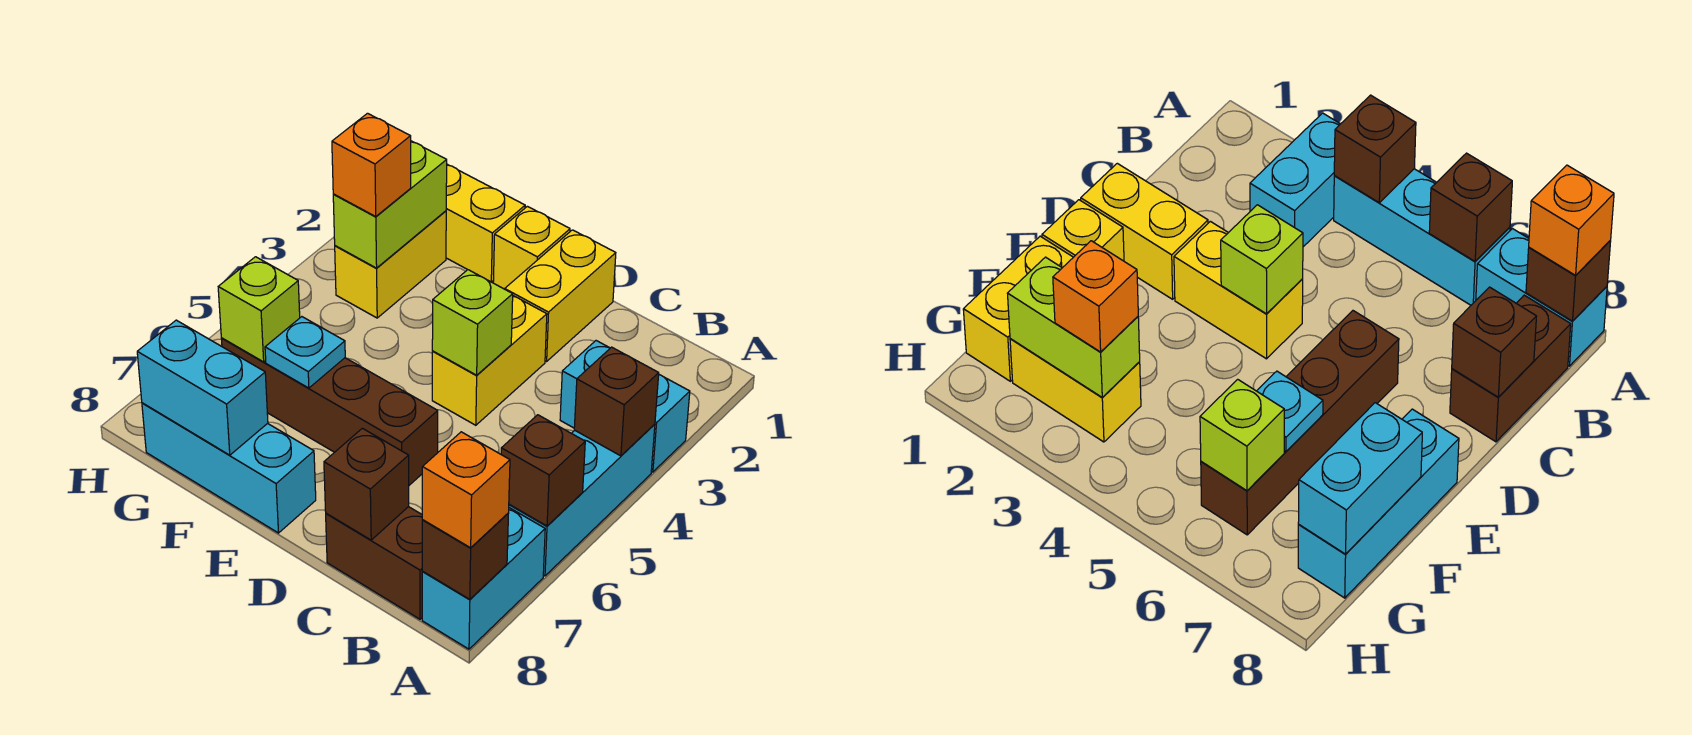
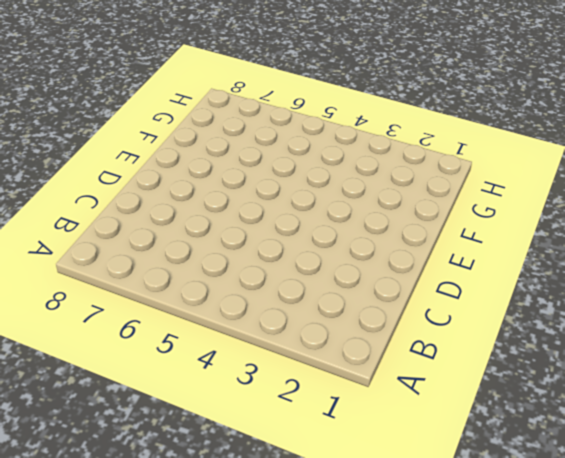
none -> cyan 1x2 brick [560,341,690,472]
none -> cyan 1x3 brick [509,424,655,576]
none -> cyan 1x2 brick [422,508,545,649]

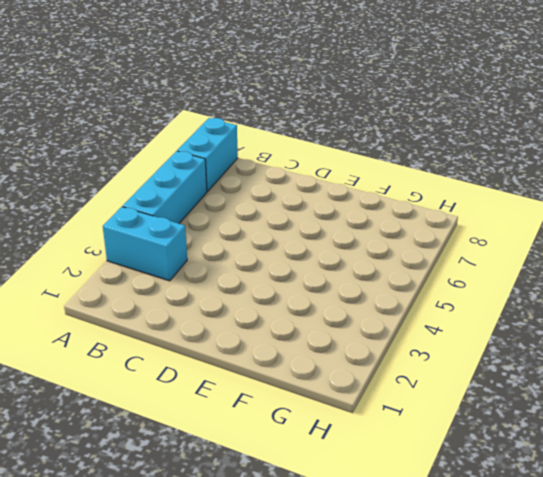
none -> brown 1x2 brick [326,507,423,619]
none -> yellow 1x2 brick [505,230,616,361]
none -> yellow 1x2 brick [432,296,547,425]

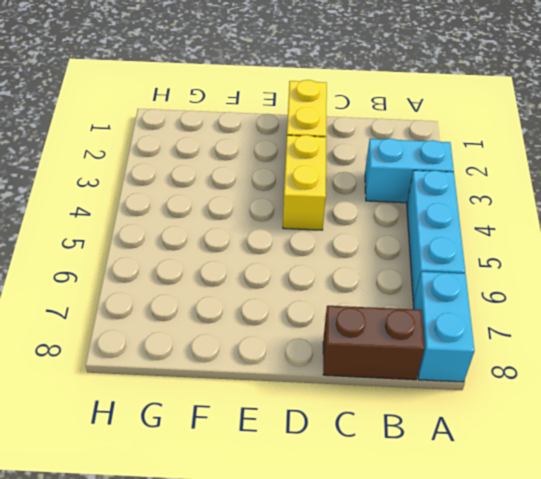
none -> brown 1x4 brick [221,338,438,485]
none -> yellow 1x1 brick [493,206,570,289]
none -> cyan 1x3 brick [142,403,316,533]

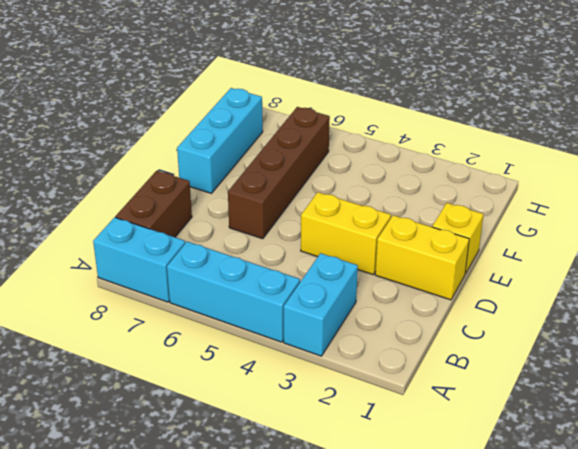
none -> yellow 1x2 brick [446,164,525,282]
none -> yellow 1x2 brick [335,211,446,318]
none -> brown 1x1 brick [574,347,659,456]

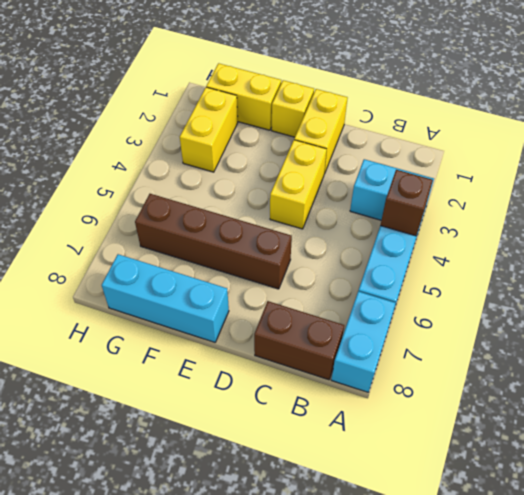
none -> brown 1x1 brick [501,415,585,526]
none -> brown 1x1 brick [422,513,509,599]
none -> brown 1x1 brick [324,428,409,540]

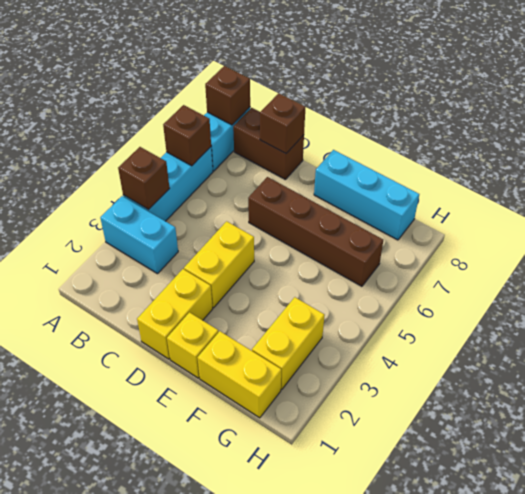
none -> lime 1x1 brick [432,270,513,375]
none -> cyan 1x1 plate [265,317,345,388]
none -> cyan 1x2 brick [137,320,268,455]

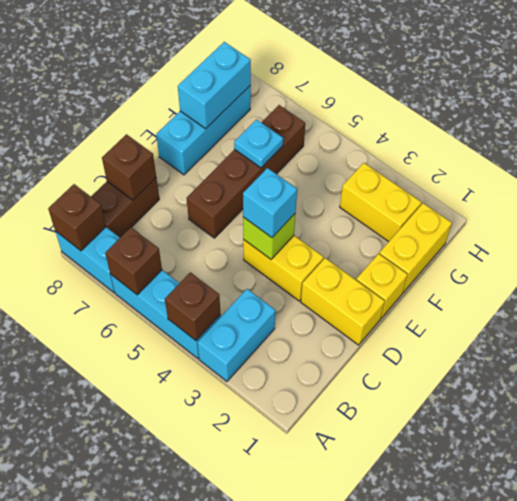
cyan 1x1 brick [243,168,297,238] -> none
none -> lime 1x2 brick [333,141,447,268]
none -> lime 1x1 brick [218,257,300,362]
none -> orange 1x1 brick [422,432,510,548]

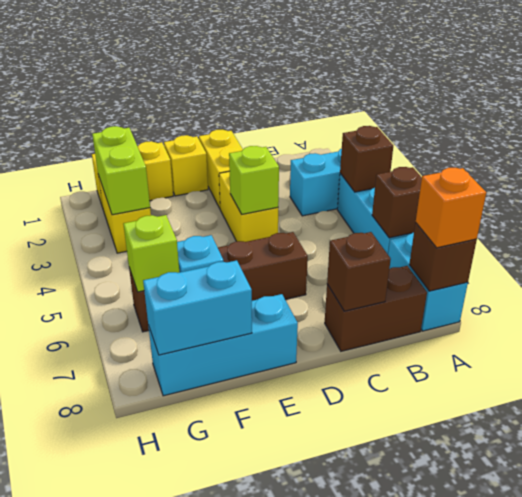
none -> orange 1x1 brick [332,113,411,216]

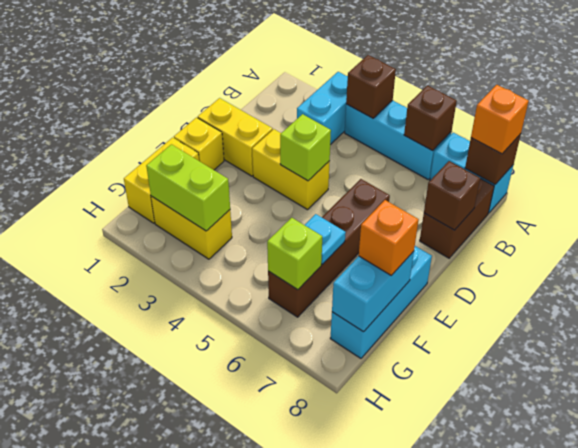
orange 1x1 brick [359,200,419,275] -> orange 1x1 brick moved to [332,113,411,216]

